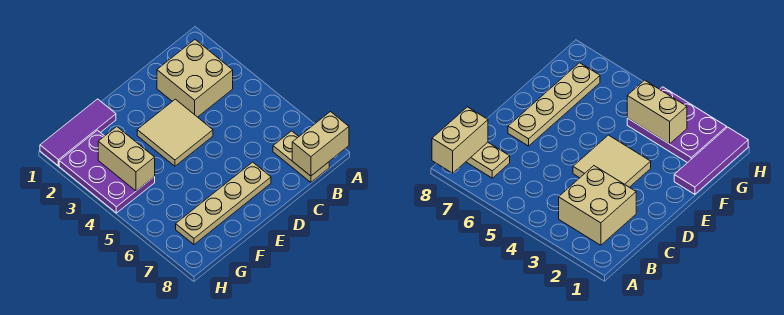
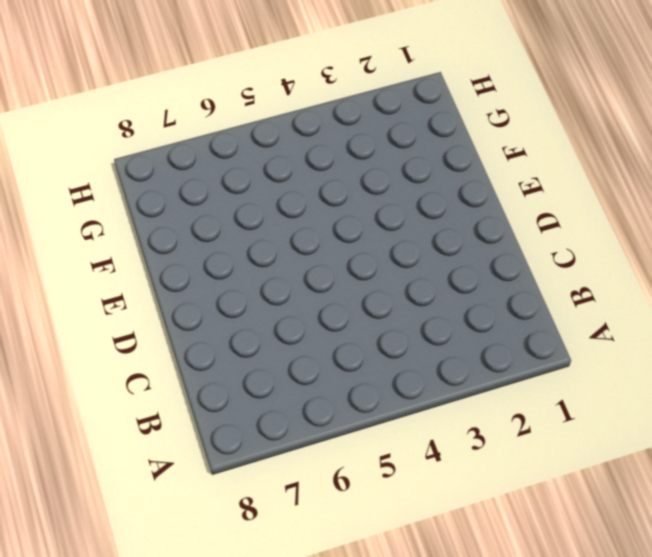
none -> tan 2x2 brick [157,40,233,117]
none -> tan 1x2 plate [273,131,329,182]

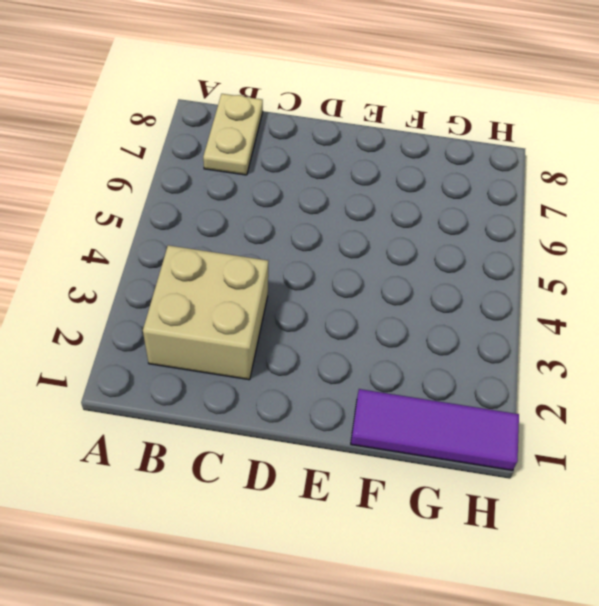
none -> tan 2x2 tile [137,99,213,166]
none -> tan 1x4 plate [176,162,271,244]

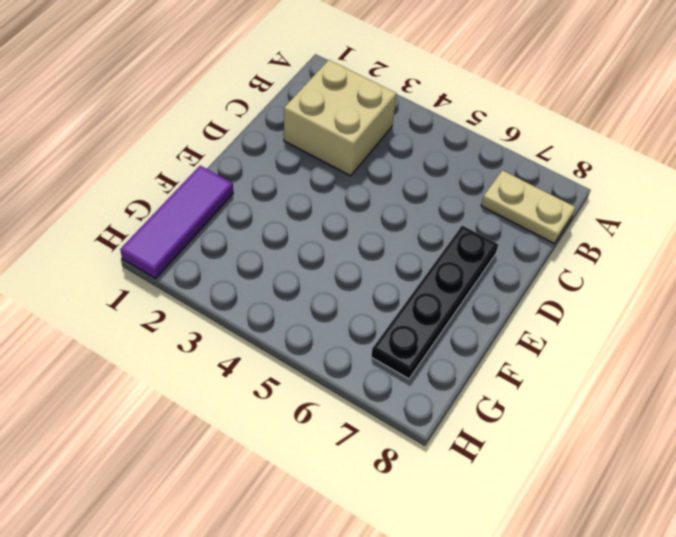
black 1x4 plate [371,225,498,379] -> tan 1x4 plate [176,162,271,244]
none -> tan 2x2 tile [137,99,213,166]
none -> purple 2x3 plate [59,130,155,213]

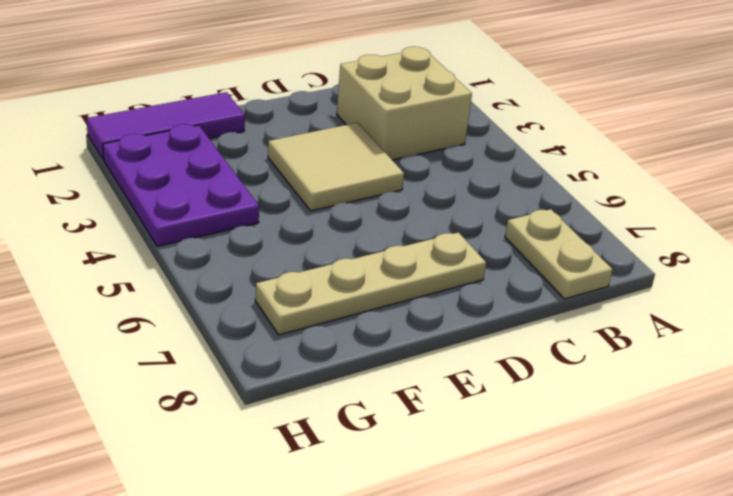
none -> tan 1x2 brick [292,112,349,176]
none -> tan 1x2 brick [98,127,155,191]

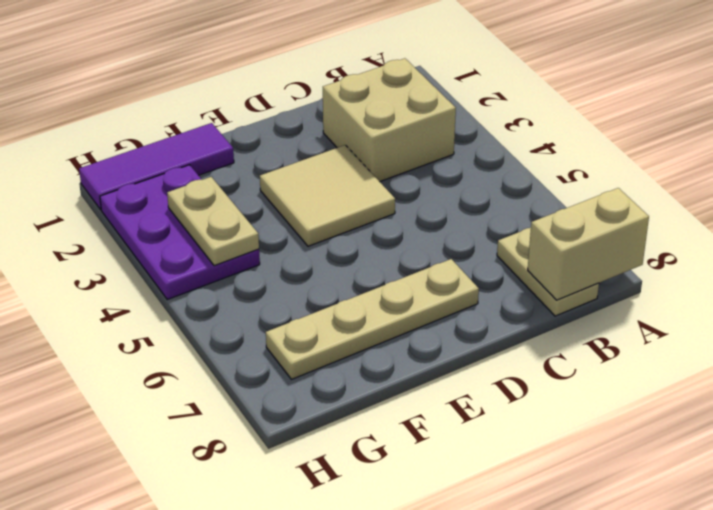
tan 1x2 plate [167,177,259,266] -> tan 1x2 brick [98,127,155,191]

